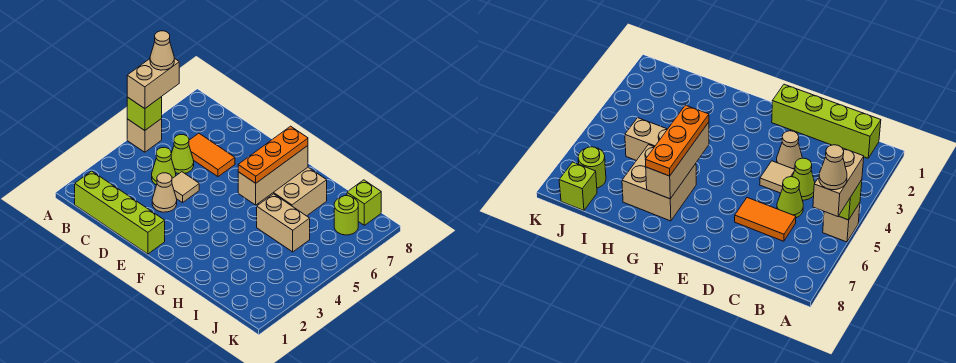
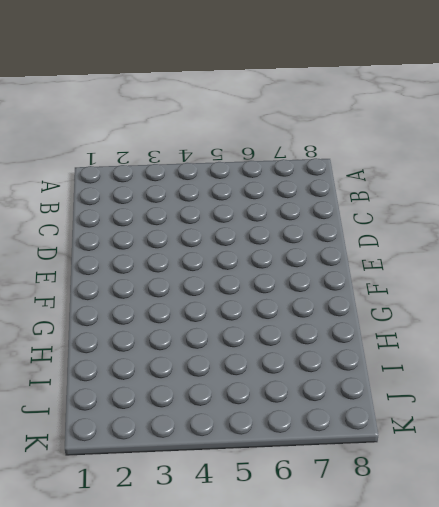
none -> tan 1x1 brick [127,119,162,152]
none -> lime 1x4 brick [75,171,165,254]
none -> lime 1x1 cone [152,147,176,185]

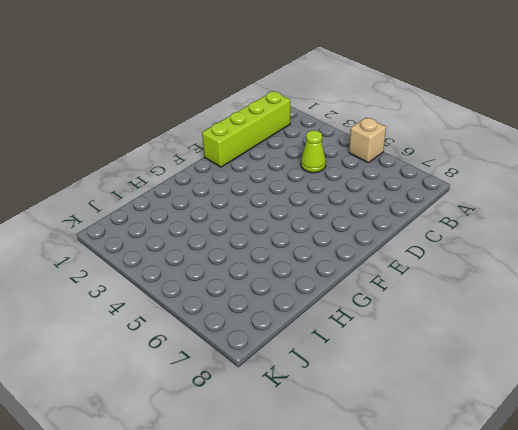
none -> lime 1x1 cone [171,135,194,173]
none -> orange 1x2 tile [189,133,235,177]
none -> tan 1x1 cone [152,173,177,212]

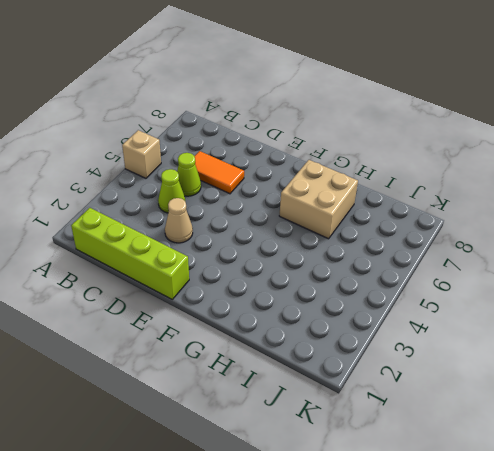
none -> tan 1x1 tile [172,172,199,203]
none -> tan 1x2 brick [257,194,310,252]
none -> lime 1x1 round brick [334,196,358,235]

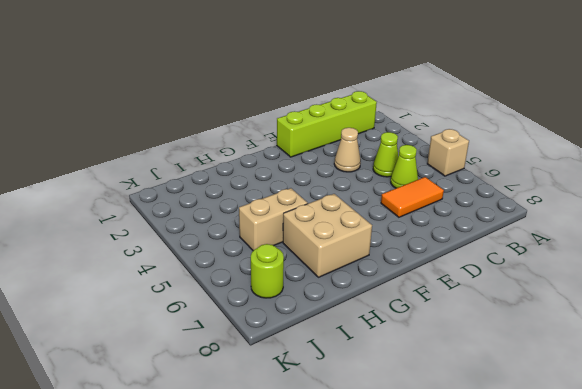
none -> tan 1x1 tile [172,172,199,203]
none -> lime 1x1 brick [347,180,381,225]
none -> lime 1x1 brick [127,97,162,130]

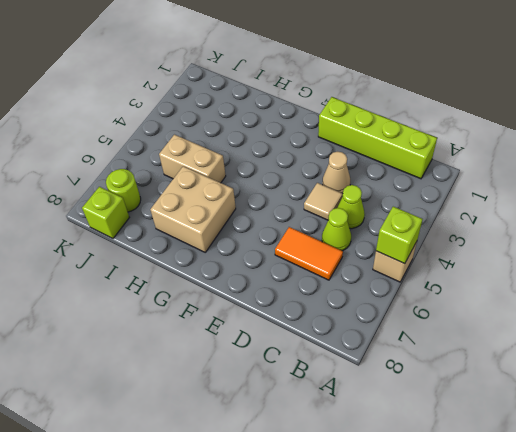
none -> tan 1x3 brick [238,146,308,205]
none -> tan 1x2 brick [127,58,179,109]
none -> orange 1x3 plate [238,126,308,183]

